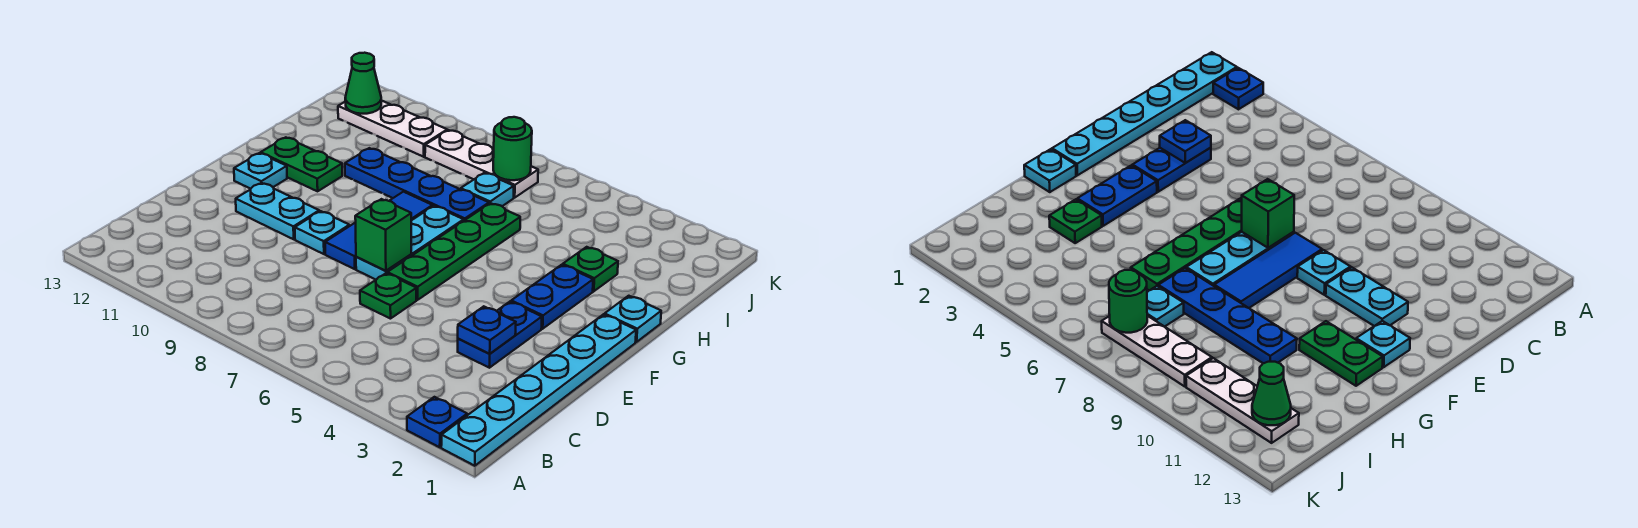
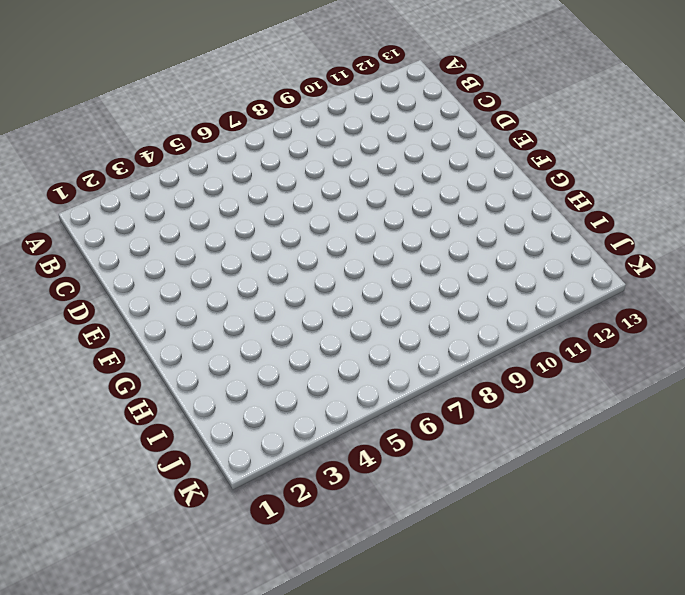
none -> cyan 1x6 plate [441,314,636,466]
none -> blue 1x1 plate [407,397,467,447]
none -> blue 1x2 plate [458,302,542,368]

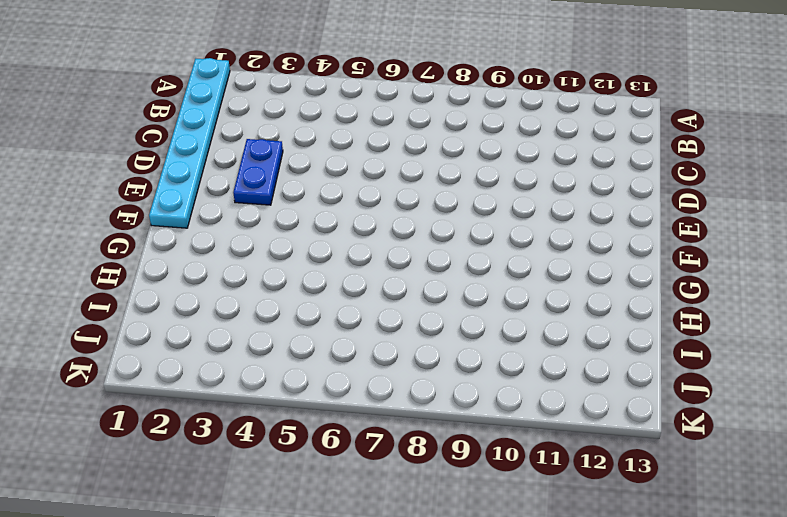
none -> blue 1x1 plate [407,397,467,447]
none -> green 1x1 plate [360,273,416,319]
none -> green 1x4 plate [387,203,520,300]

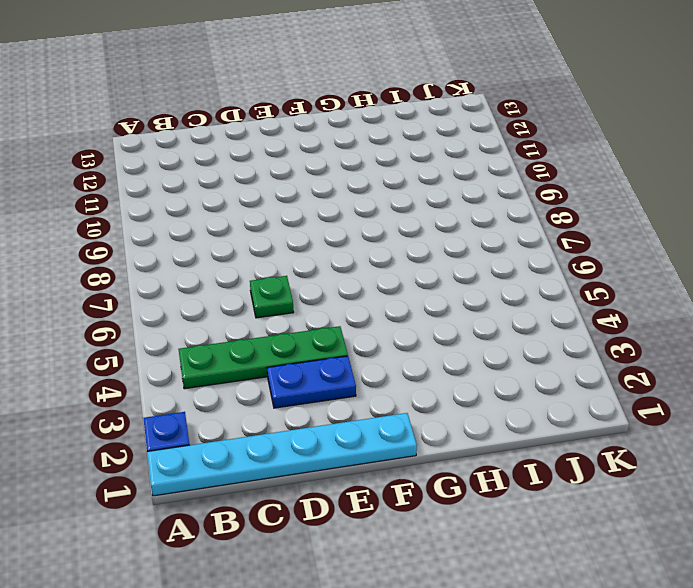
green 1x4 plate [178,326,348,389] -> green 1x4 plate moved to [387,203,520,300]
none -> cyan 1x3 plate [356,206,464,280]
none -> blue 1x3 tile [325,192,433,269]
none -> cyan 1x1 plate [295,211,349,254]

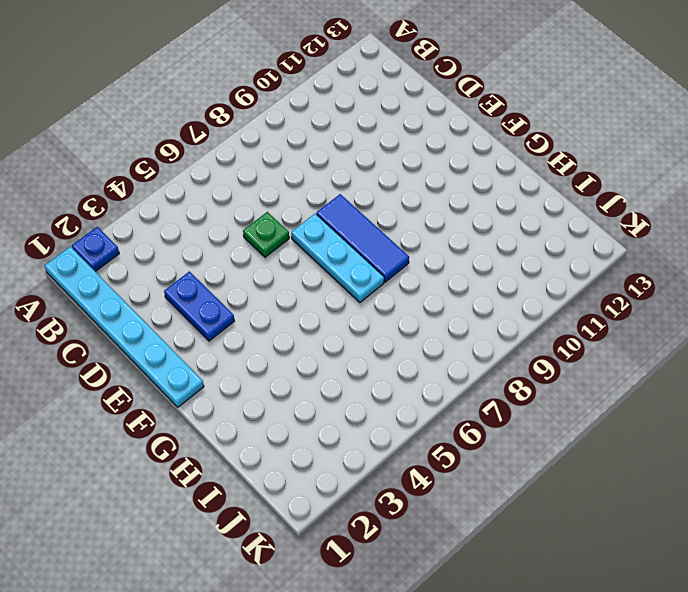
none -> green 1x4 plate [387,203,520,300]
none -> cyan 1x1 plate [295,211,349,254]
none -> cyan 1x2 plate [236,183,319,239]

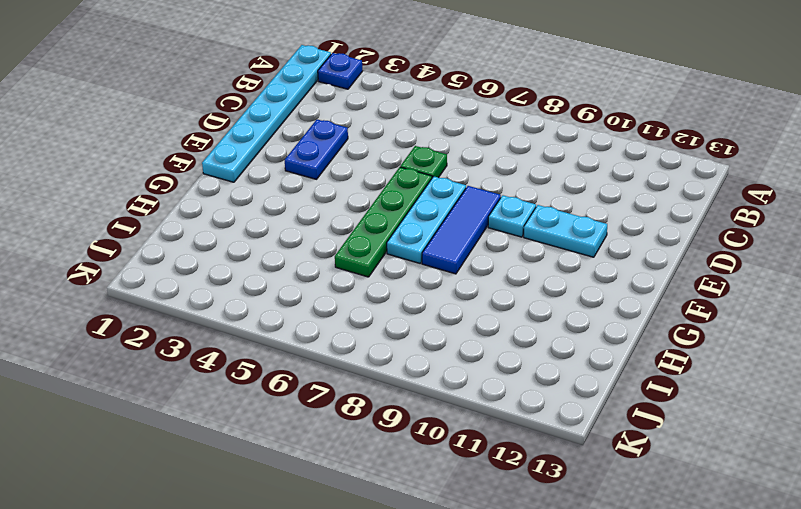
none -> blue 1x2 plate [511,265,593,329]
none -> cyan 1x1 plate [234,153,287,189]
none -> cyan 1x1 plate [605,296,661,342]

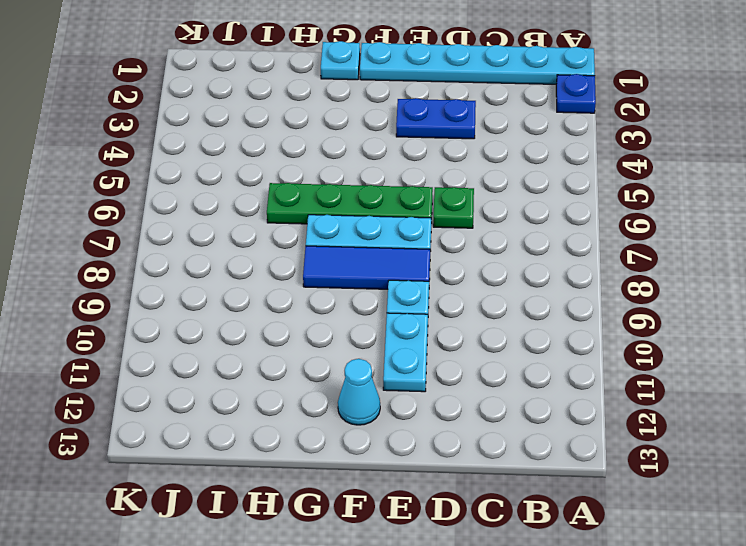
cyan 1x1 cone [338,359,380,425] -> cyan 1x1 plate [234,153,287,189]
none -> blue 1x2 plate [511,265,593,329]
none -> green 1x2 plate [261,137,342,191]
none -> green 1x1 plate [563,247,618,291]

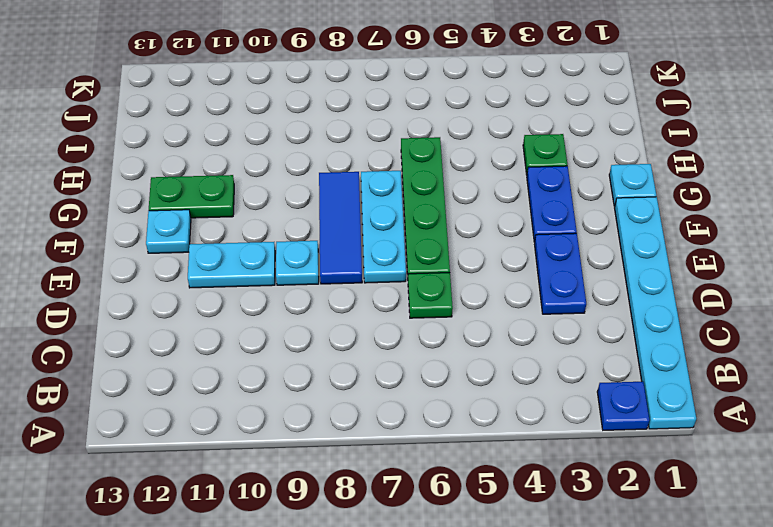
none -> blue 1x4 plate [345,148,489,220]
none -> cyan 1x1 plate [461,173,514,206]
none -> white 1x3 plate [425,130,538,198]

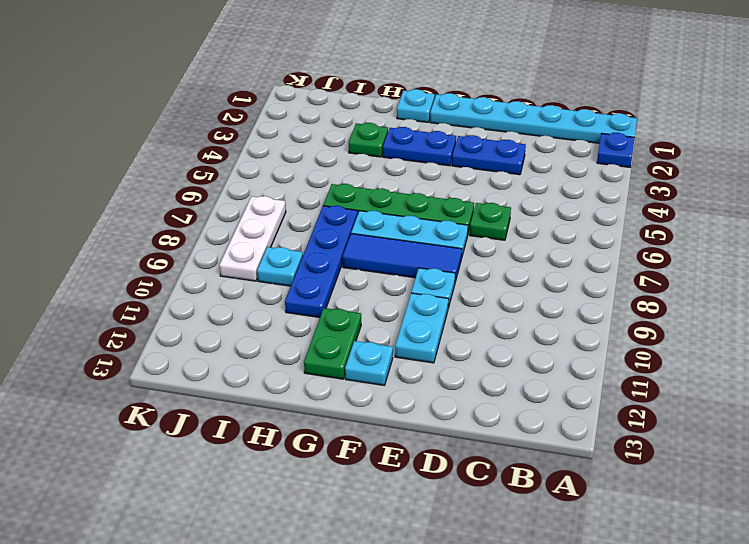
cyan 1x1 plate [257,247,303,286] -> cyan 1x1 plate moved to [461,173,514,206]
none -> white 1x3 plate [338,100,447,157]
none -> blue 1x1 plate [458,306,516,354]
none -> green 1x1 brick [355,199,411,271]

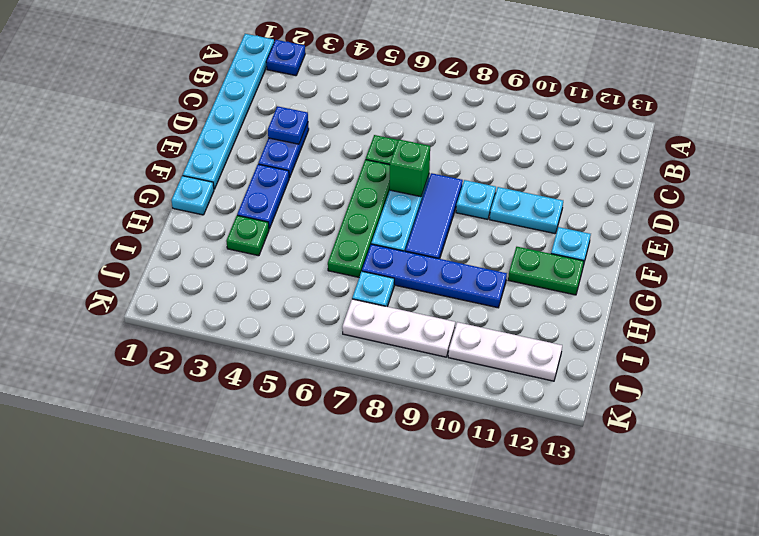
none -> green 1x1 round brick [493,117,532,180]
none -> green 1x1 cone [345,53,381,114]

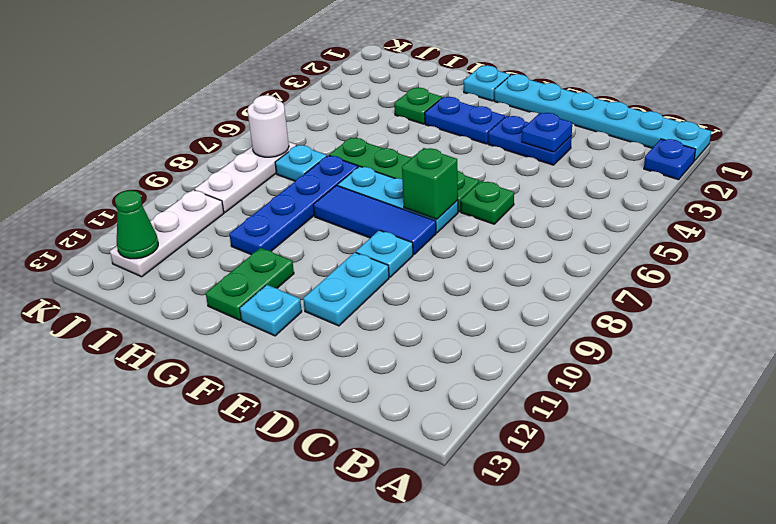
white 1x1 round brick [247,95,289,157] -> green 1x1 round brick [493,117,532,180]

